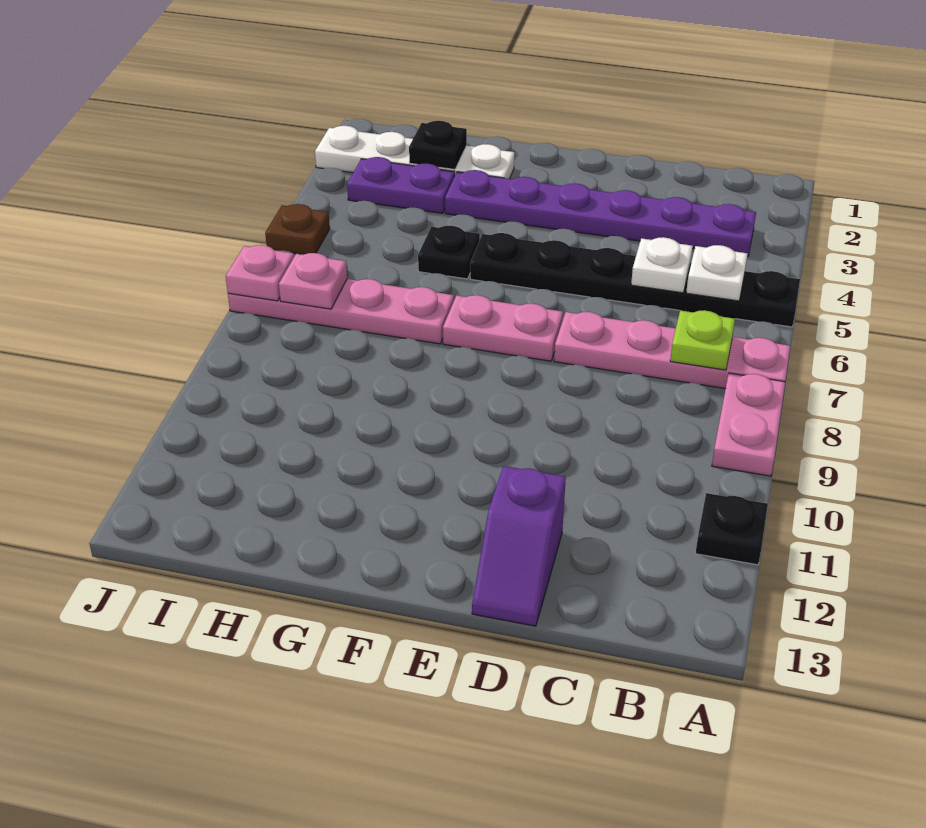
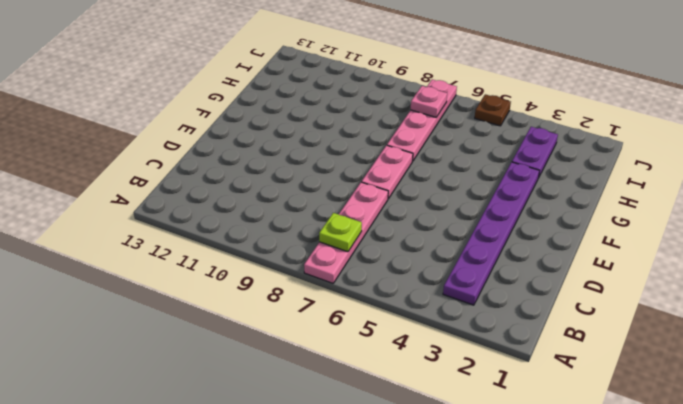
none -> black 1x6 plate [470,233,800,327]
none -> pink 1x2 plate [712,373,785,476]
none -> black 1x1 plate [695,493,768,565]

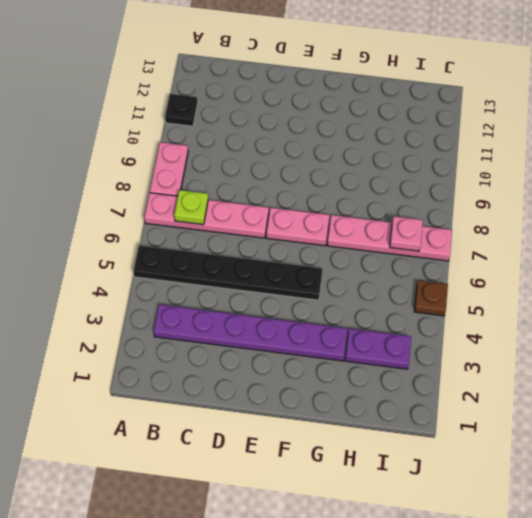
none -> purple 1x2 slope [472,466,566,626]
none -> white 1x4 plate [315,126,514,179]
none -> black 1x1 plate [418,226,480,279]

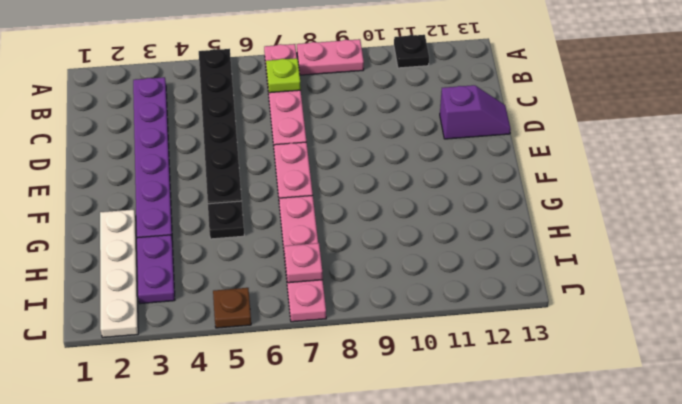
none -> white 1x1 plate [686,245,747,301]
none -> white 1x1 plate [631,237,693,293]
none -> black 1x1 plate [409,121,467,169]

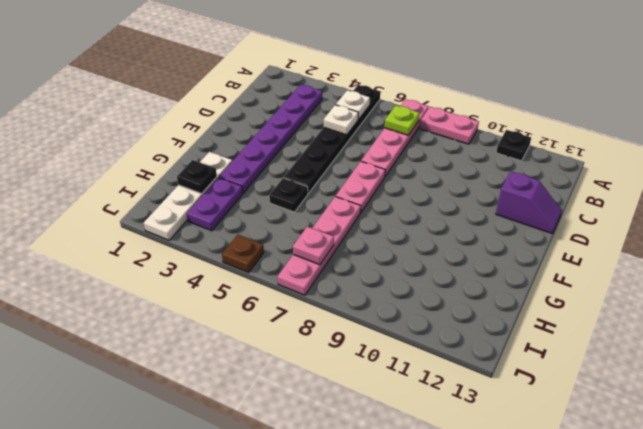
none -> pink 1x1 plate [226,245,294,301]

